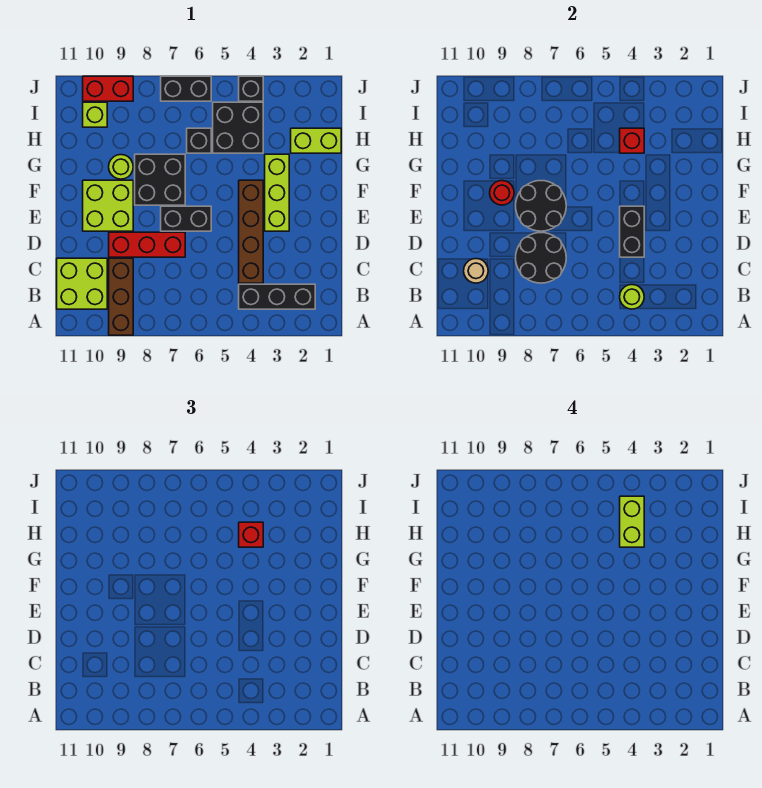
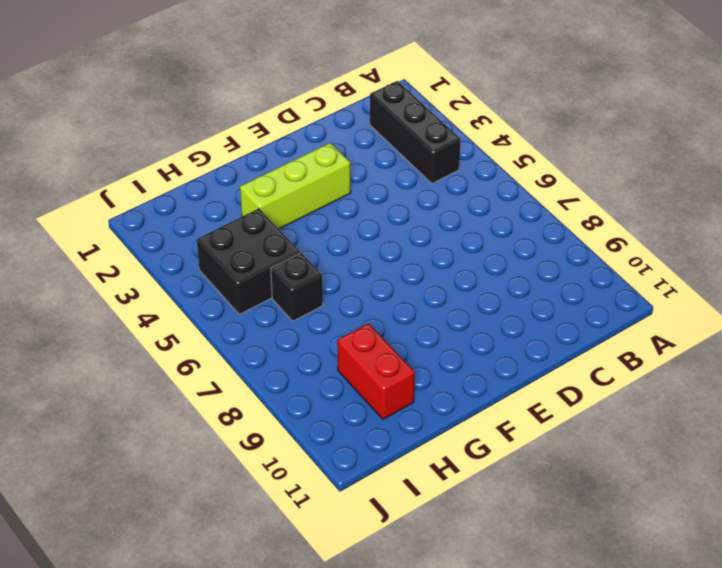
red 1x2 brick [337,323,415,419] -> red 1x2 brick moved to [83,76,133,101]
none -> brown 1x3 brick [109,258,133,335]
none -> lime 2x2 brick [57,258,107,309]
none -> brown 1x4 brick [239,180,263,283]

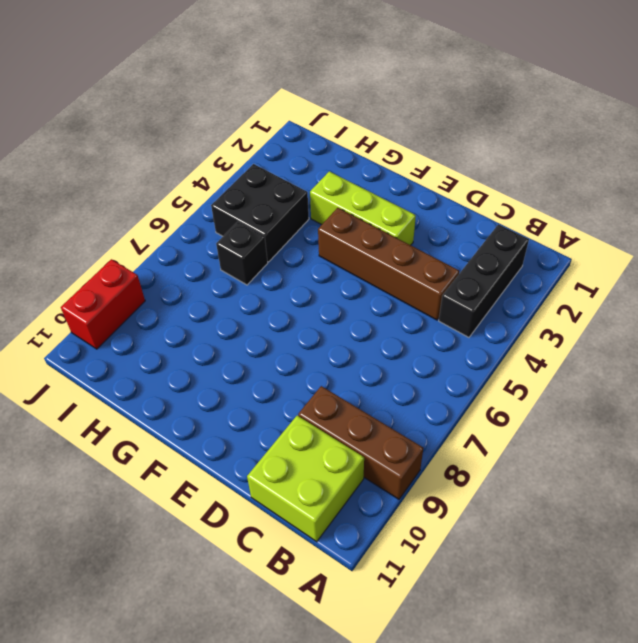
none -> red 1x3 brick [109,232,185,257]
none -> black 1x2 brick [161,206,211,231]
none -> lime 2x2 brick [83,180,133,231]

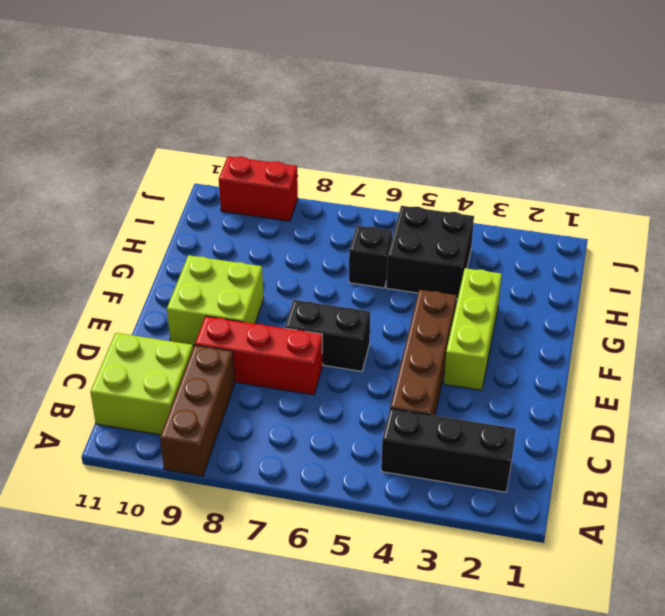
none -> black 2x2 brick [135,154,185,205]
none -> lime 1x1 round brick [109,155,133,179]
none -> lime 1x2 brick [291,128,341,153]

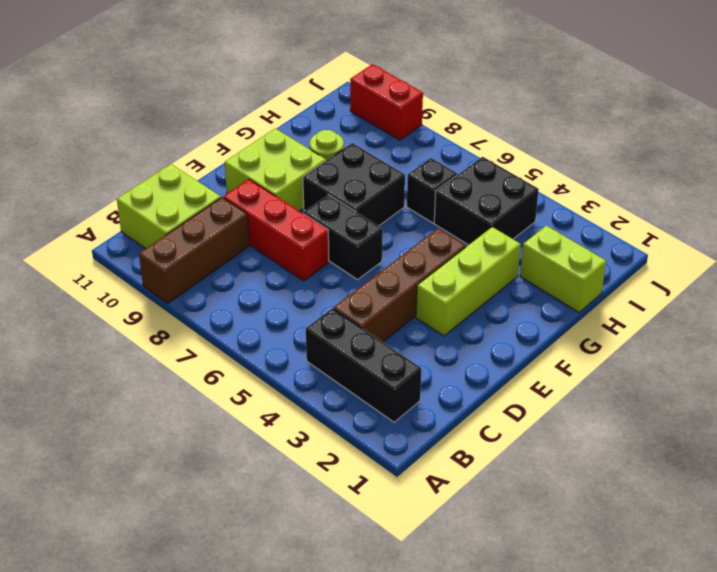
none -> lime 1x1 brick [83,102,107,127]
none -> black 1x1 brick [239,76,263,101]
none -> black 1x2 brick [161,76,211,101]

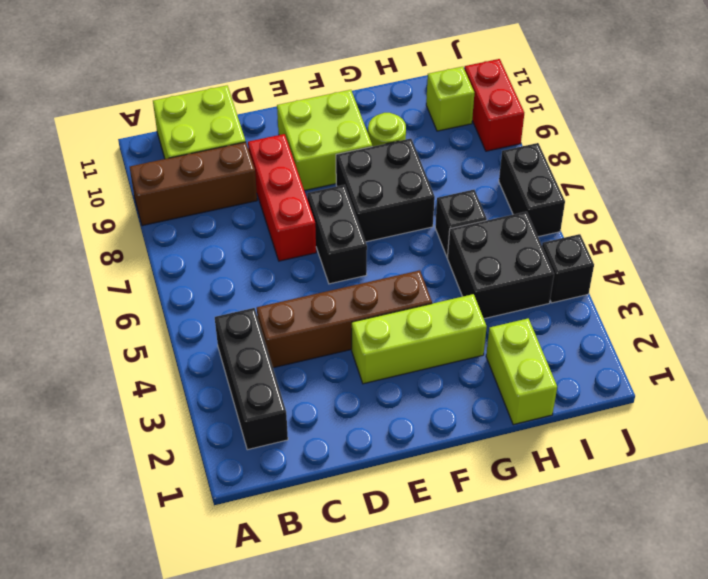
none -> lime 1x1 round brick [620,285,644,309]
none -> black 2x2 round brick [516,233,566,283]
none -> tan 1x1 round brick [464,259,488,283]

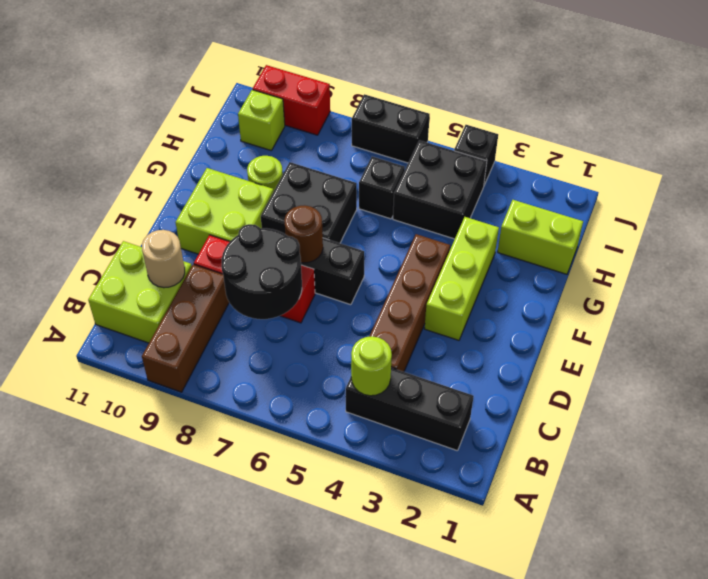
brown 1x1 round brick [284,205,323,263] -> black 2x2 round brick [516,181,566,231]
none -> black 1x2 brick [620,206,644,257]
none -> red 1x1 round brick [490,181,514,205]
none -> red 1x1 brick [620,128,644,153]

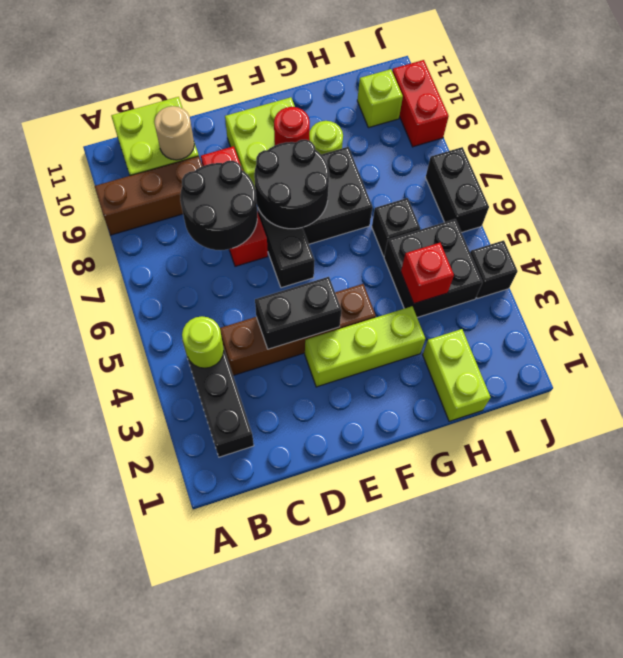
none -> red 1x1 brick [239,522,263,547]
none -> lime 1x2 brick [620,496,644,547]

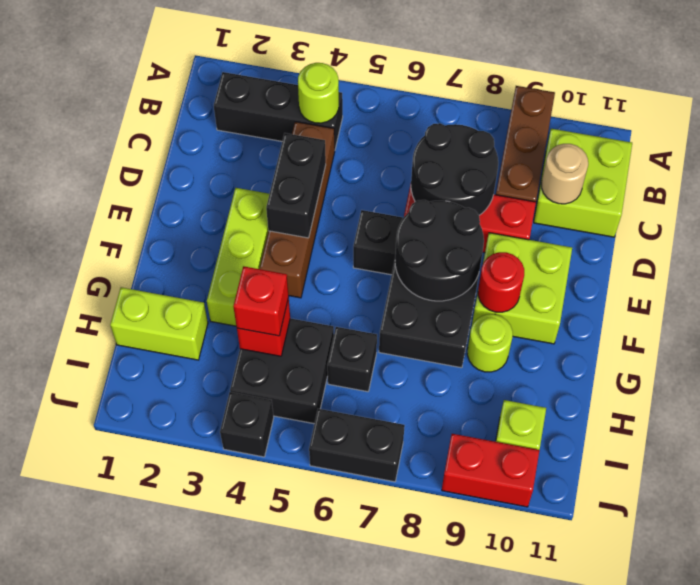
none -> lime 1x2 brick [620,496,644,547]

